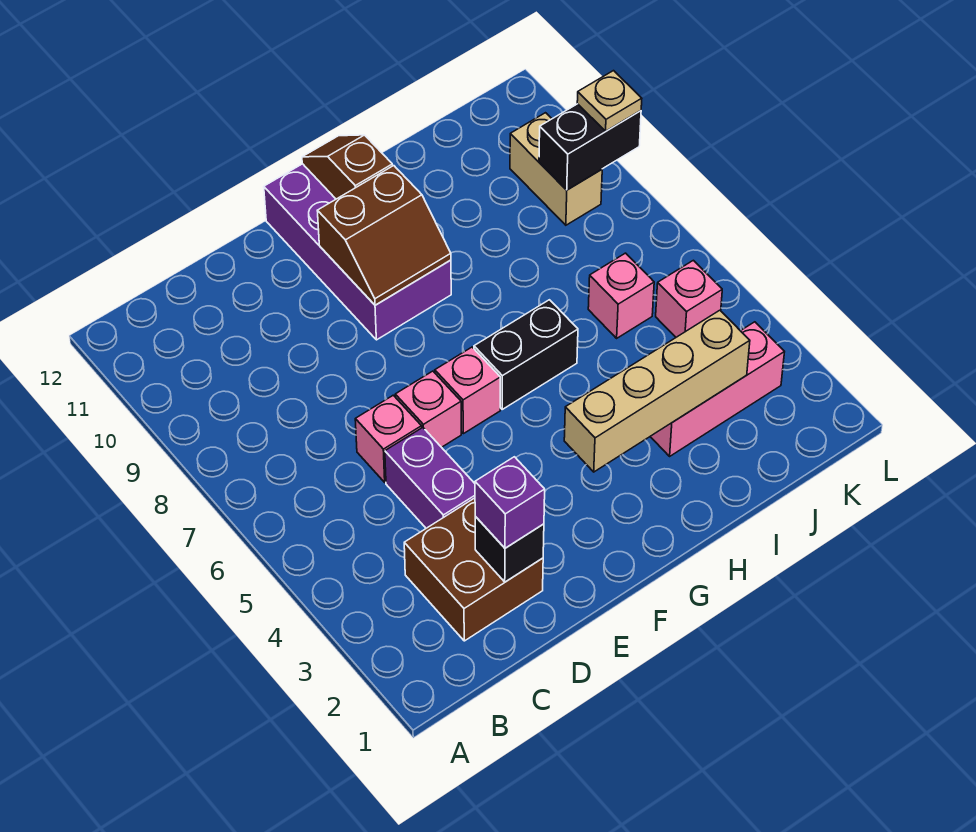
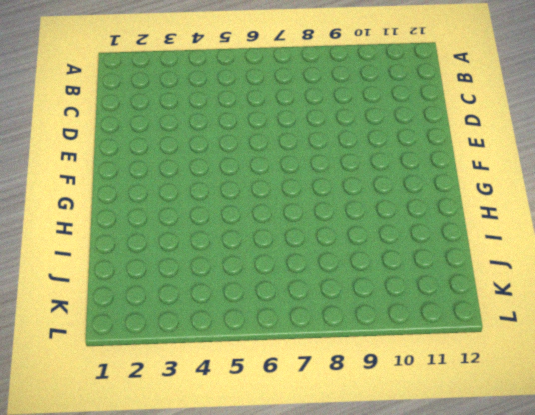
none -> brown 2x2 brick [404,498,543,641]
none -> purple 1x2 brick [385,428,475,528]
none -> pink 1x1 brick [355,395,422,482]

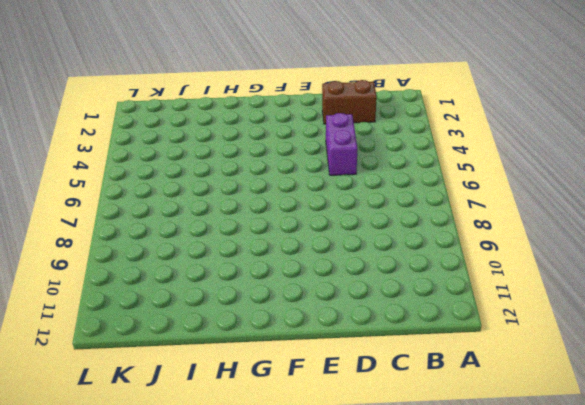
brown 1x2 brick [322,80,377,124] -> brown 2x2 brick [404,498,543,641]
none -> pink 1x1 brick [355,395,422,482]
none -> pink 1x1 brick [395,371,461,447]
none -> pink 1x1 brick [435,347,500,434]

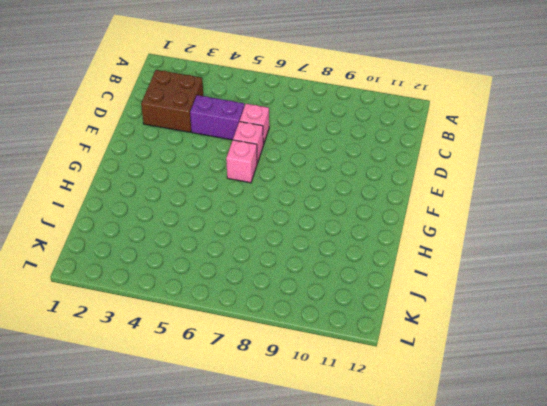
none -> purple 2x4 brick [264,164,451,340]
none -> black 1x2 brick [474,300,578,409]
none -> pink 1x3 brick [650,322,784,456]

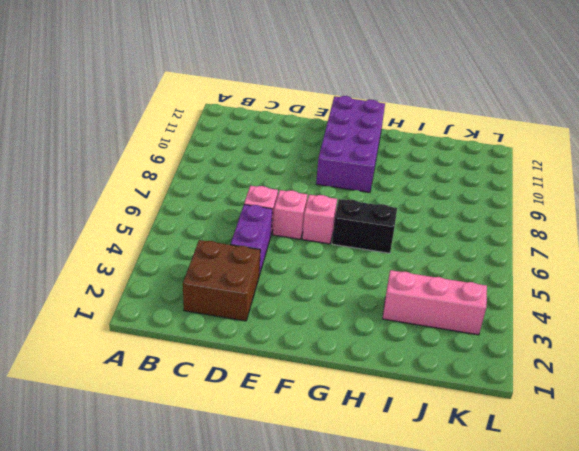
none -> pink 1x1 brick [588,253,654,338]
none -> pink 1x1 brick [656,260,722,337]
none -> tan 1x2 brick [510,113,602,225]

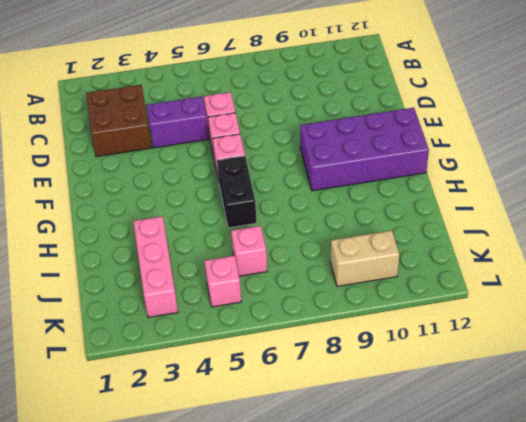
none -> black 1x1 brick [475,517,544,582]
none -> brown 2x2 slope [317,166,451,305]
none -> tan 1x4 brick [564,310,750,472]

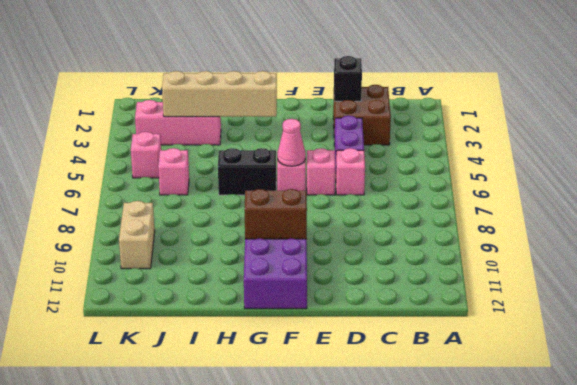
pink 1x1 cone [277,119,306,166] -> none
none -> brown 1x2 slope [302,135,392,199]
none -> black 1x2 brick [539,104,641,190]
none -> purple 1x1 brick [475,457,545,548]

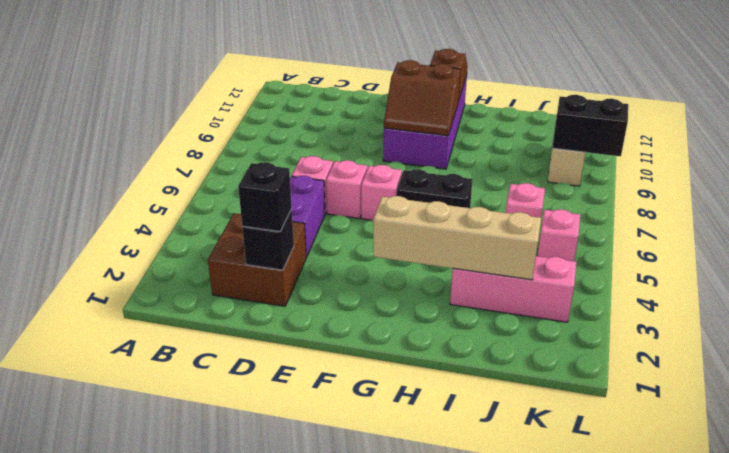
black 1x1 brick [238,162,292,232] -> purple 1x1 brick [475,457,545,548]
none -> tan 1x1 plate [577,71,642,131]

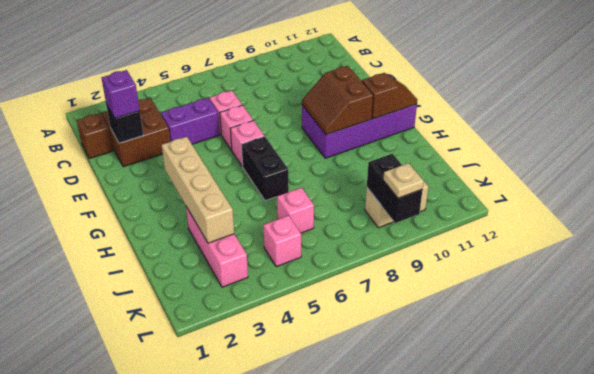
brown 1x1 brick [77,113,113,159] -> none

